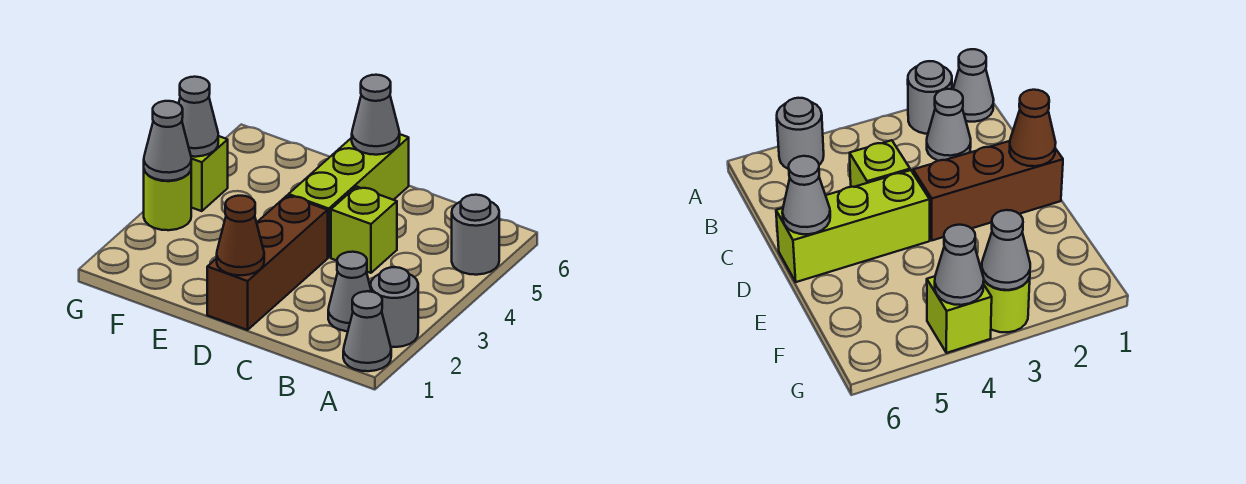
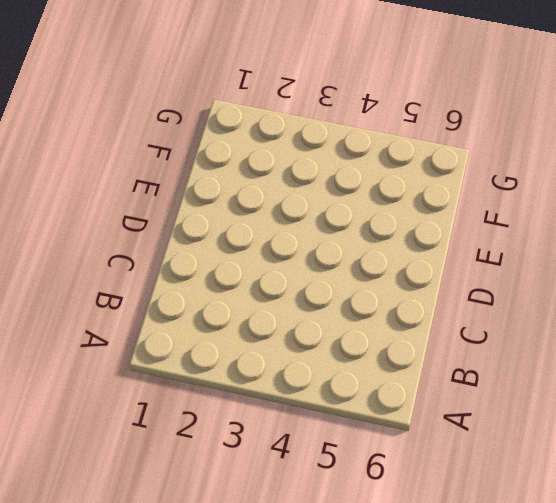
none -> grey 1x1 cone [343,291,391,371]
none -> grey 1x1 round brick [371,267,418,347]
none -> grey 1x1 round brick [452,195,499,275]

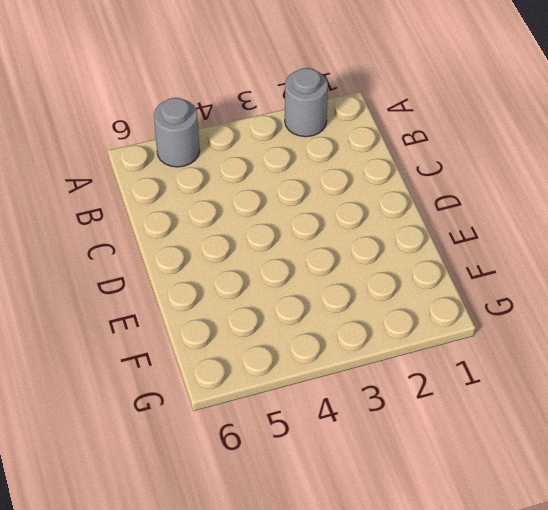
none -> grey 1x1 cone [343,291,391,371]
none -> grey 1x1 cone [328,252,371,331]
none -> lime 1x1 brick [331,187,397,273]

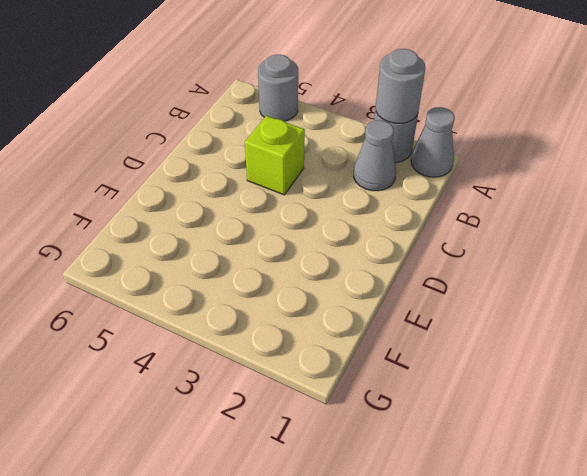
grey 1x1 round brick [376,49,425,123] -> none
none -> brown 1x3 brick [207,195,328,330]
none -> lime 1x3 brick [289,134,409,257]
none -> lime 1x1 round brick [144,170,191,230]

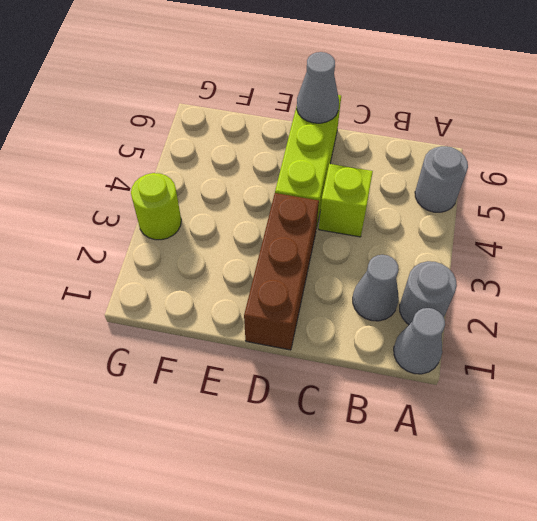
none -> lime 1x1 brick [191,136,228,211]
none -> brown 1x1 cone [217,196,264,275]
none -> grey 1x1 cone [144,101,191,181]

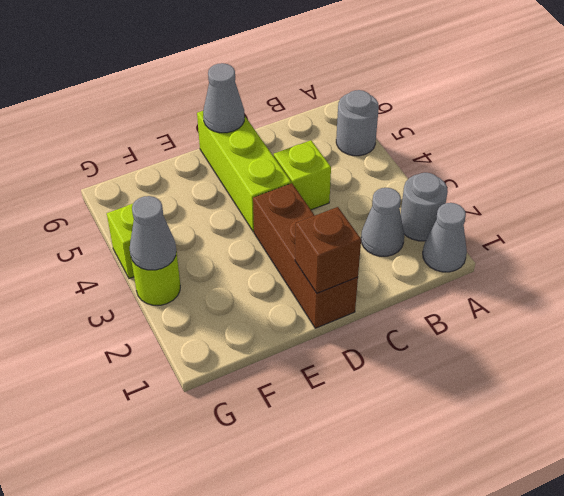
brown 1x1 brick [295,207,361,293] -> brown 1x1 cone [217,196,264,275]
none -> grey 1x1 cone [179,77,218,157]

